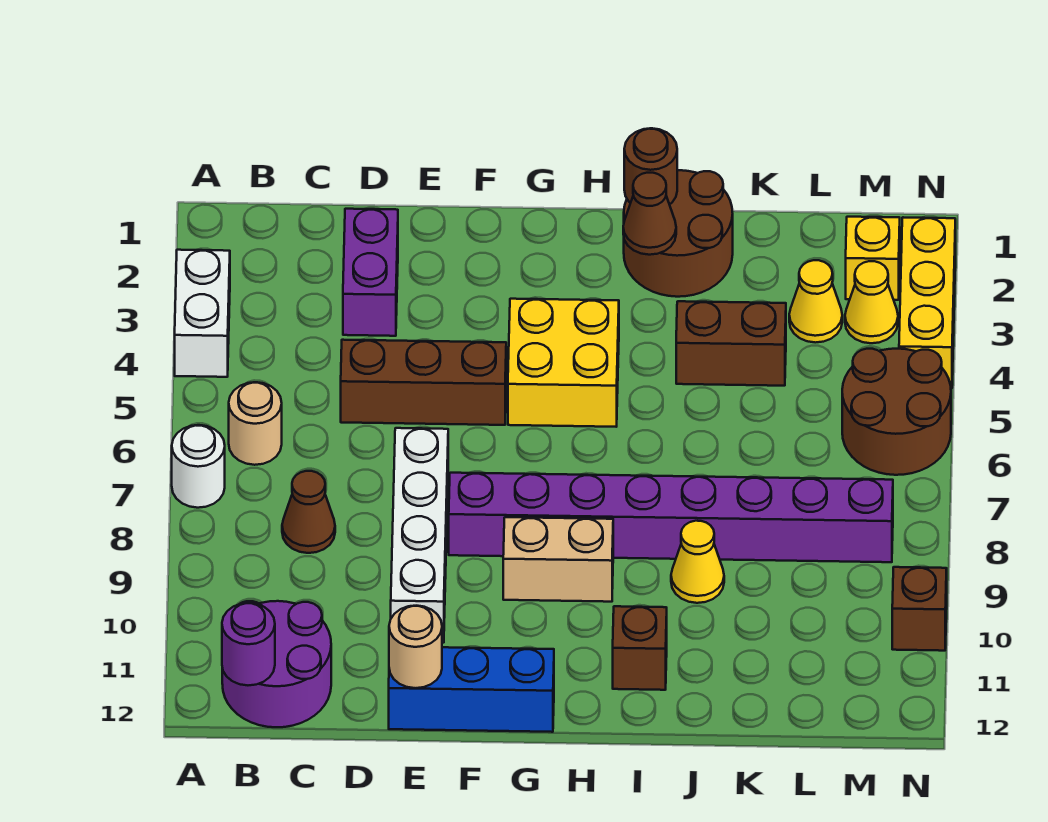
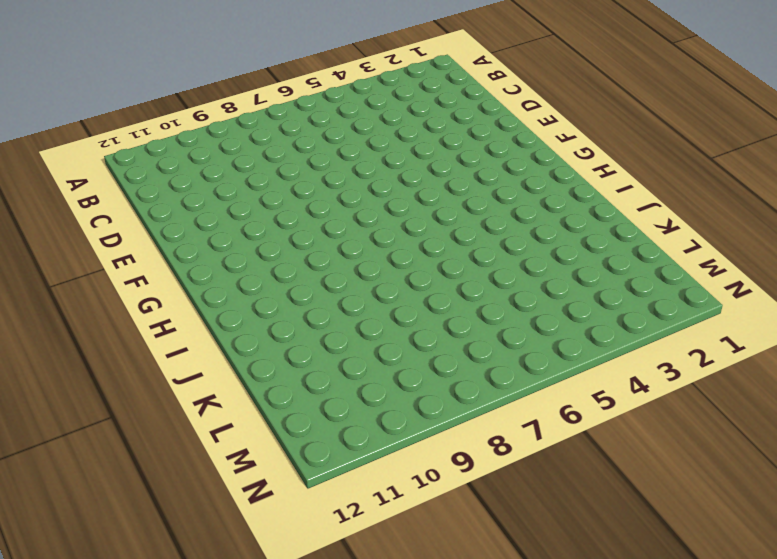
none -> white 1x2 brick [175,250,230,377]
none -> white 1x1 round brick [172,425,225,508]
none -> tan 1x1 round brick [229,382,282,465]

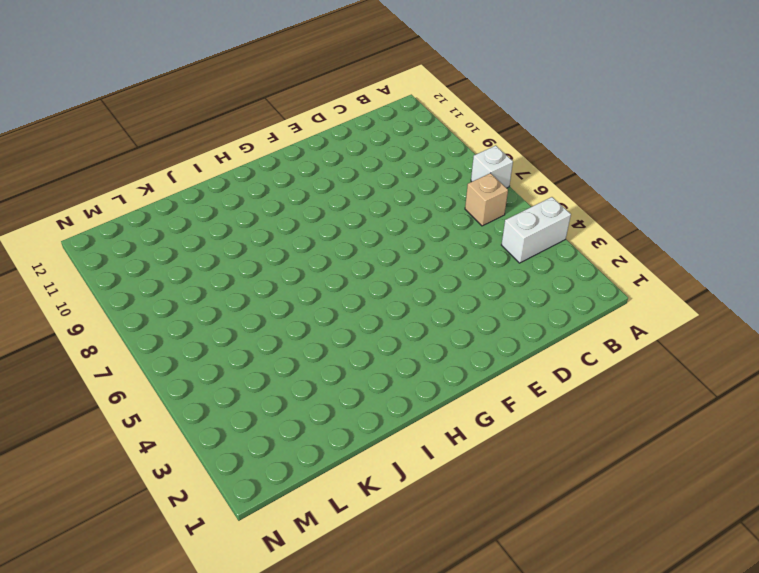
white 1x2 brick [502,197,571,263] -> white 1x2 brick turned to [175,250,230,377]
white 1x1 brick [471,146,513,188] -> white 1x1 round brick [172,425,225,508]
tan 1x1 brick [465,173,508,226] -> tan 1x1 round brick [229,382,282,465]
none -> purple 2x2 round brick [222,601,331,727]
none -> brown 1x1 cone [282,471,335,553]
none -> purple 1x2 brick [343,209,398,336]

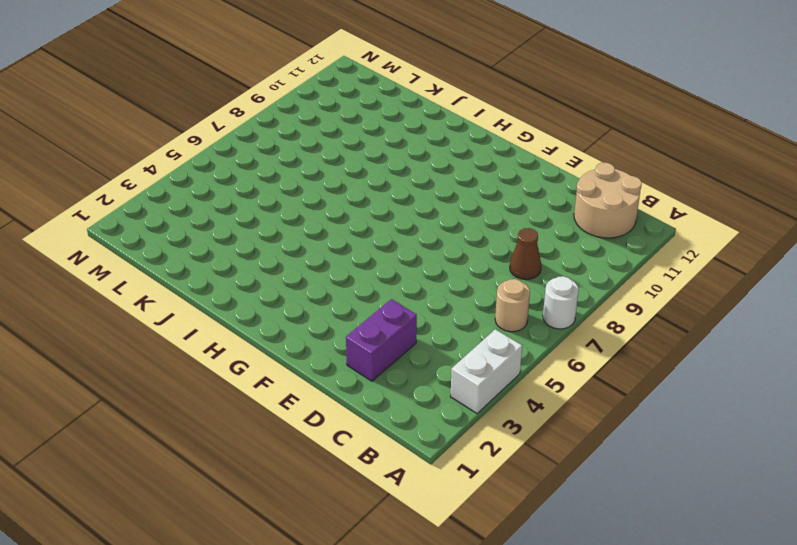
tan 2x2 round brick [574,163,642,238] -> purple 2x2 round brick [222,601,331,727]
none -> brown 1x3 brick [341,340,506,425]
none -> white 1x4 brick [391,428,448,643]
none -> blue 1x3 brick [389,647,554,732]

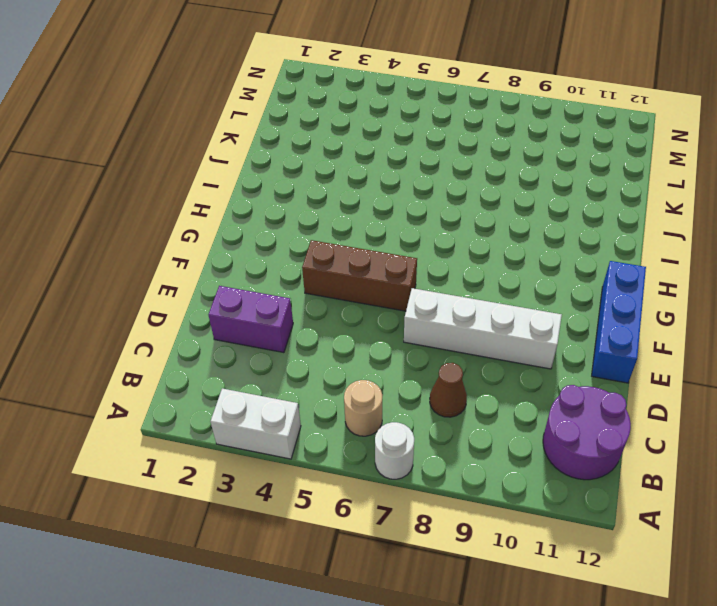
brown 1x3 brick [302,240,417,311] -> brown 1x3 brick turned to [341,340,506,425]
none -> purple 1x8 brick [449,473,893,562]
none -> yellow 2x2 brick [508,299,619,427]
none -> tan 1x2 brick [503,517,613,602]

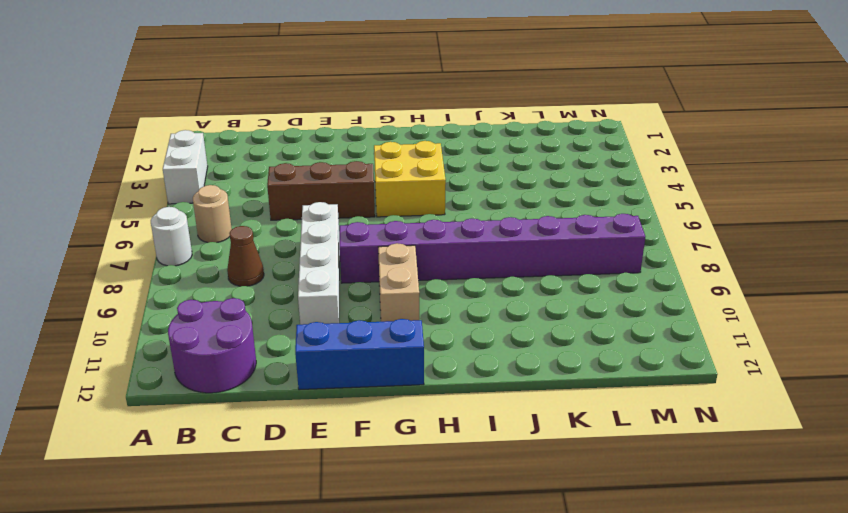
tan 1x2 brick [378,243,419,322] -> tan 1x2 brick turned to [503,517,613,602]
none -> purple 1x2 brick [343,209,398,336]
none -> brown 2x2 round brick [624,170,733,297]
none -> brown 1x1 brick [613,606,667,690]

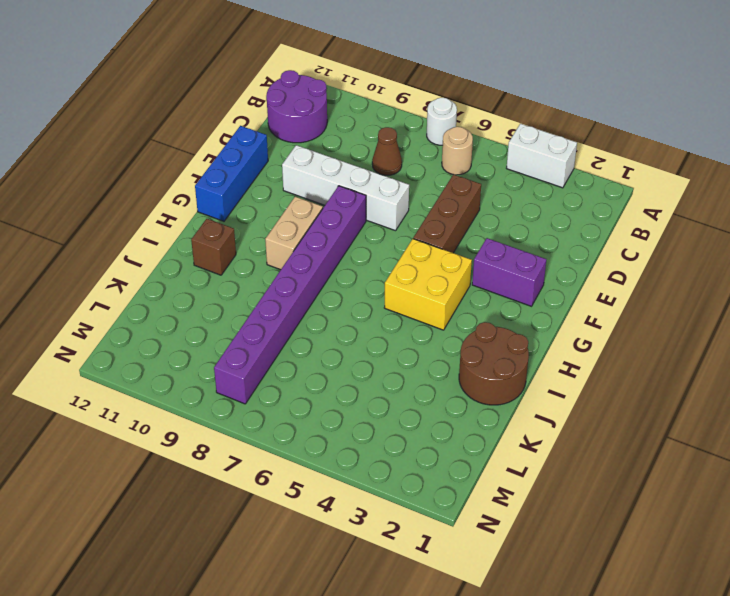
purple 1x2 brick [472,238,546,306] -> purple 1x2 brick moved to [343,209,398,336]
none -> brown 1x2 brick [676,301,786,386]
none -> yellow 1x1 cone [671,521,724,603]
none -> yellow 1x1 cone [789,260,842,343]

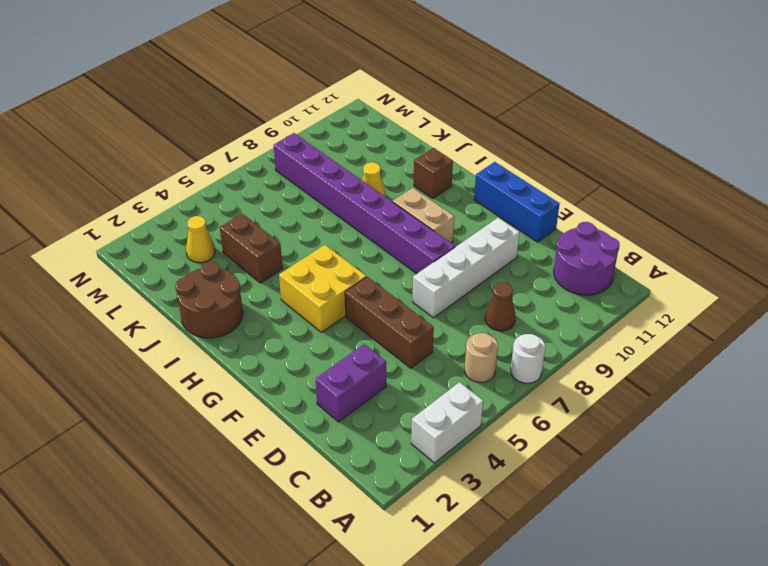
none -> yellow 1x1 brick [846,217,900,300]
none -> yellow 1x1 cone [845,261,898,343]
none -> brown 2x2 round brick [842,349,951,475]

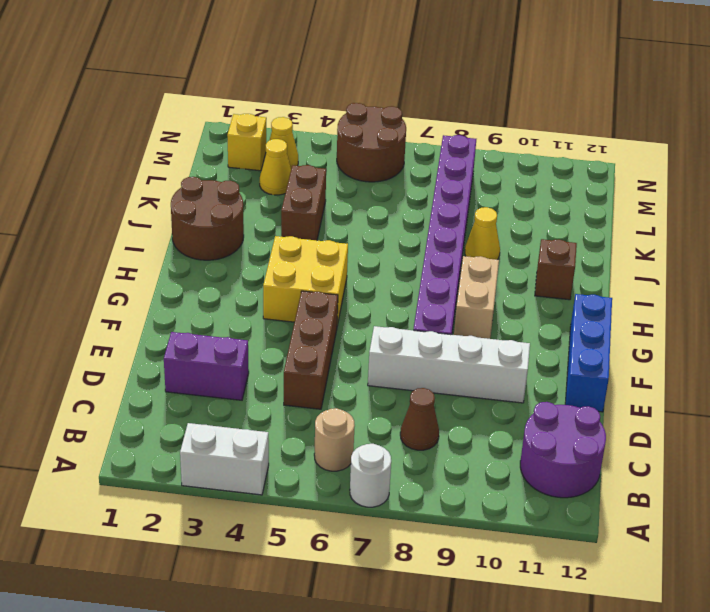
none -> yellow 1x3 brick [899,217,955,388]
none -> brown 1x1 brick [892,567,947,651]
none -> purple 1x1 round brick [222,603,275,685]

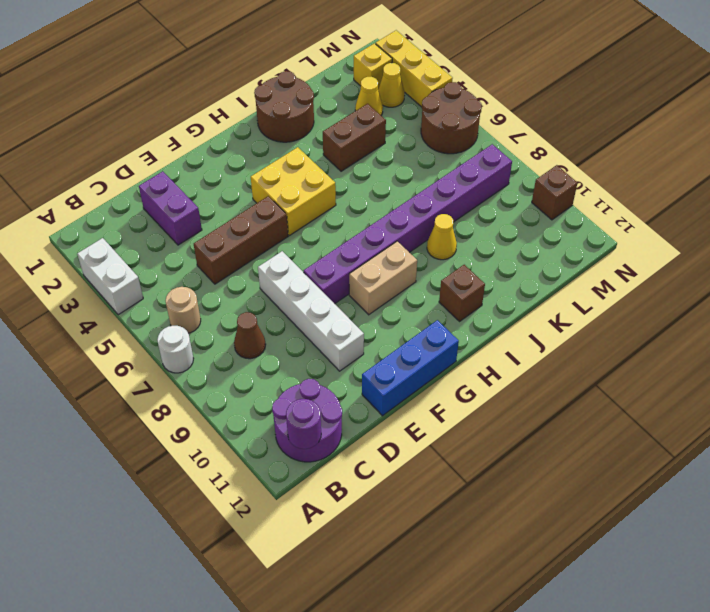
none -> tan 1x1 round brick [389,606,442,688]
none -> brown 1x1 round brick [624,128,677,204]
none -> brown 1x1 cone [623,173,676,255]

